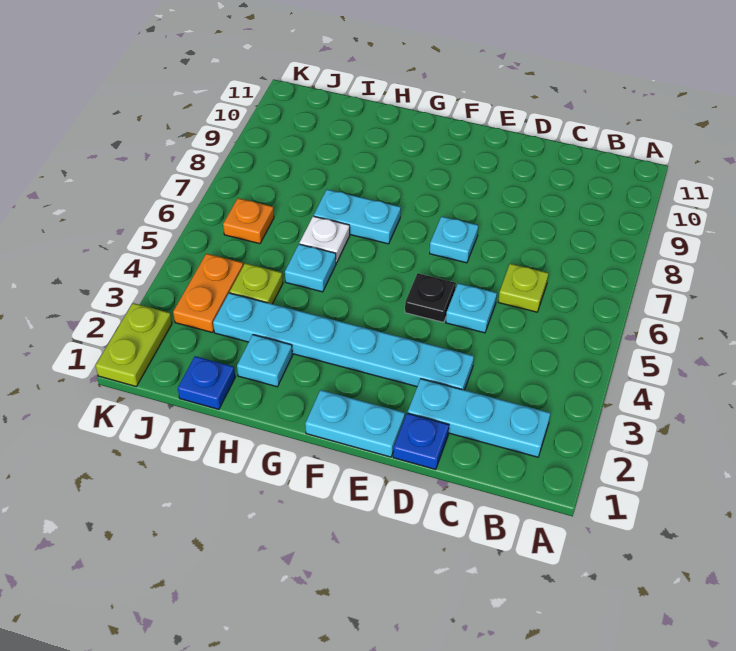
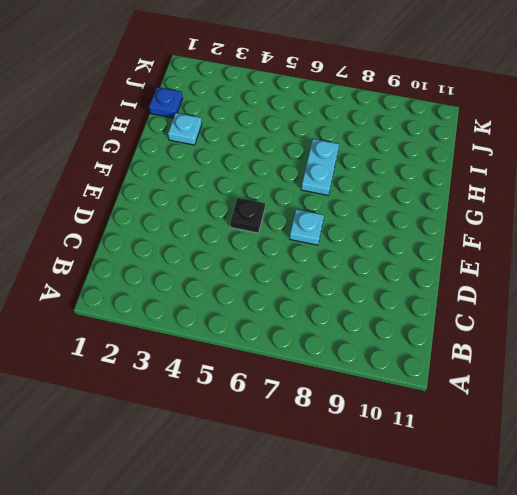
none -> cyan 1x3 plate [408,379,550,457]
none -> lime 1x1 plate [498,264,549,312]
none -> blue 1x1 plate [393,413,449,470]

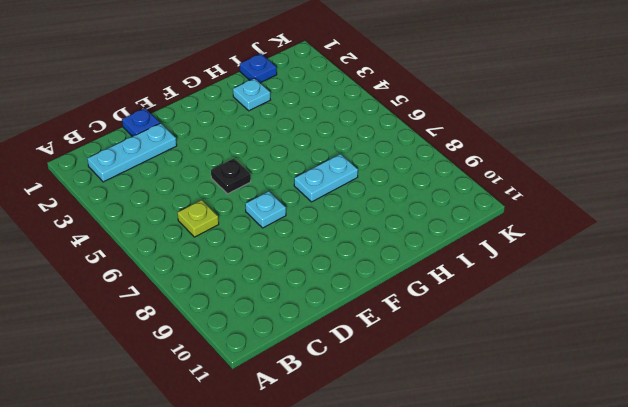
none -> cyan 1x6 plate [213,293,474,390]
none -> cyan 1x1 plate [446,283,497,333]
none -> cyan 1x2 plate [305,390,405,457]

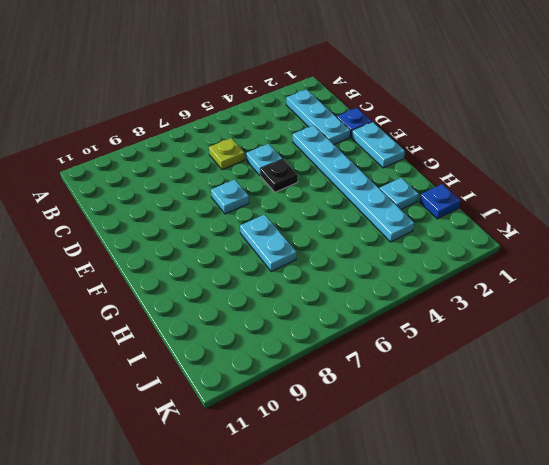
none -> cyan 1x1 plate [285,244,336,292]
none -> white 1x1 plate [300,216,350,263]
none -> lime 1x1 plate [230,263,283,304]

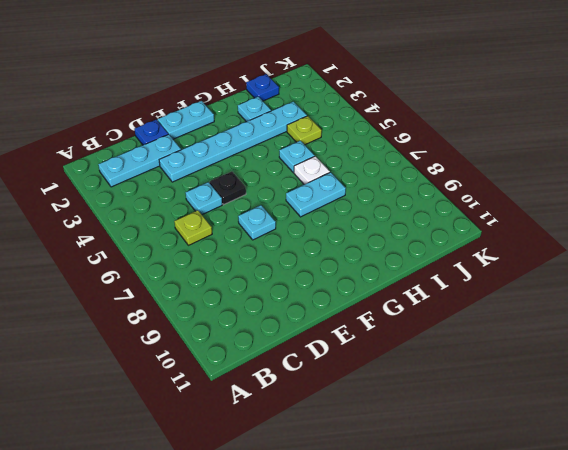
none -> orange 1x2 plate [173,254,243,332]
none -> orange 1x1 plate [223,198,274,244]
none -> lime 1x2 plate [95,303,172,386]

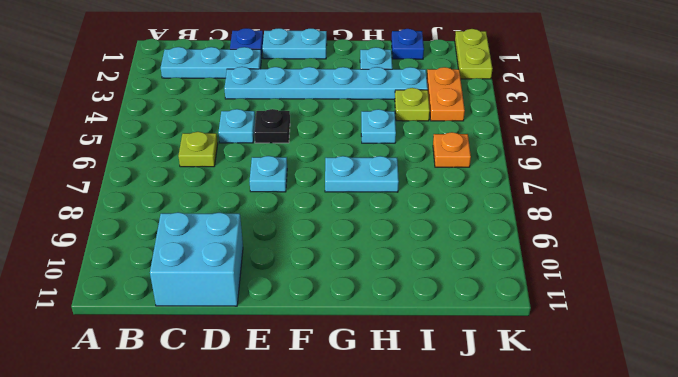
cyan 2x2 brick [150,212,243,306] -> none
none -> white 1x1 plate [300,216,350,263]

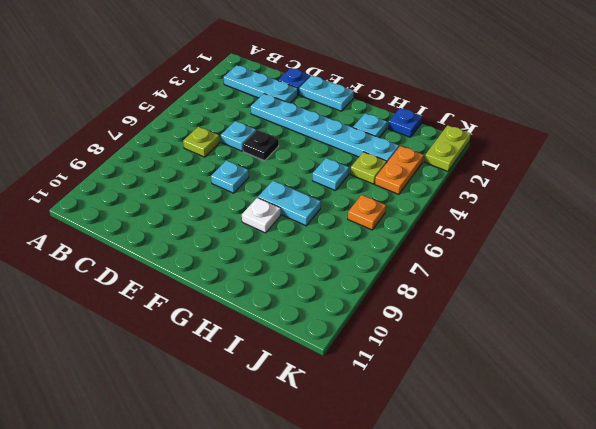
white 1x1 plate [242,198,281,233] -> white 1x1 plate moved to [300,216,350,263]

